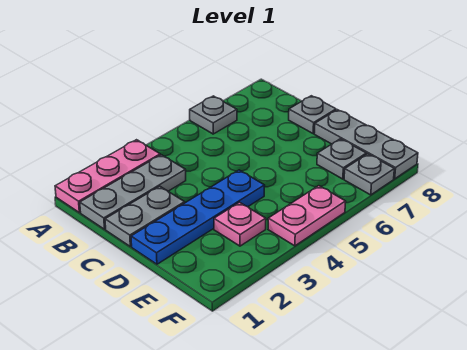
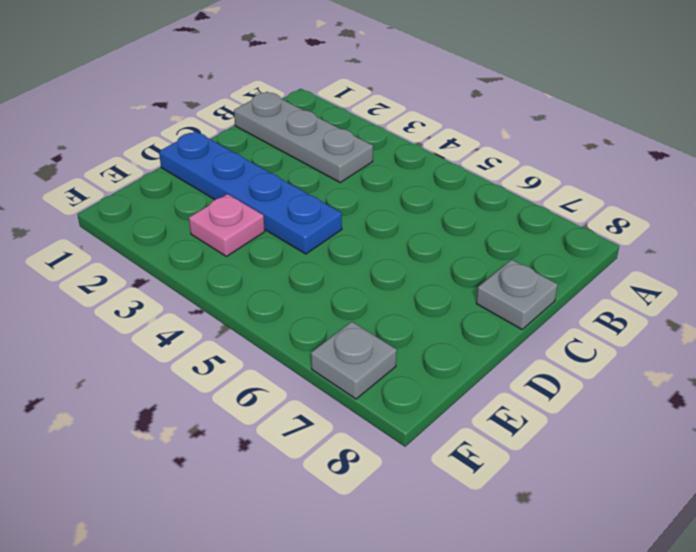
none -> pink 1x3 plate [55,140,160,213]
none -> grey 1x1 plate [190,96,237,134]

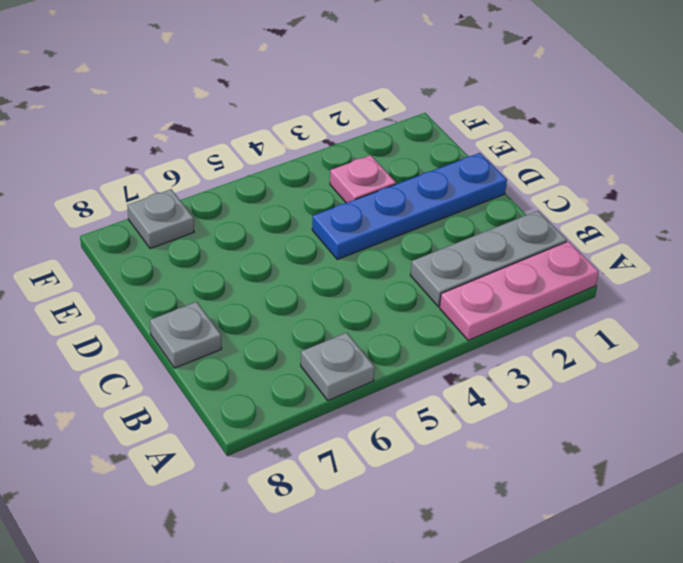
none -> grey 1x2 plate [105,186,185,247]
none -> grey 1x3 plate [314,110,418,179]

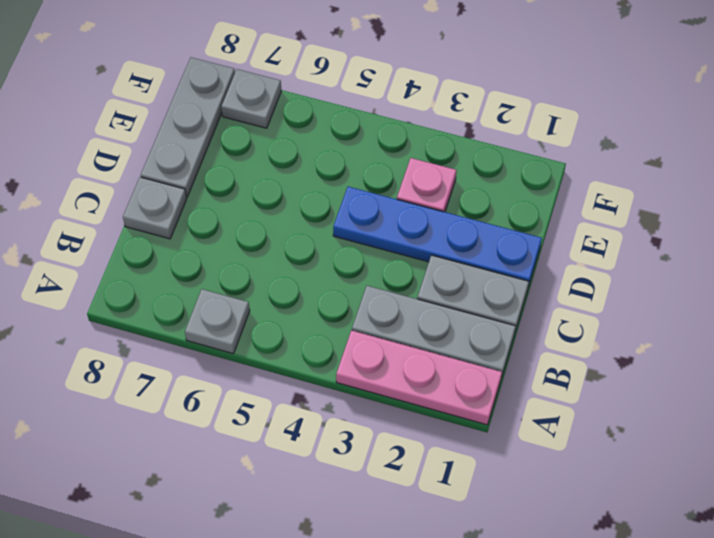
none -> grey 1x1 plate [317,139,366,179]
none -> pink 1x2 plate [268,186,346,246]

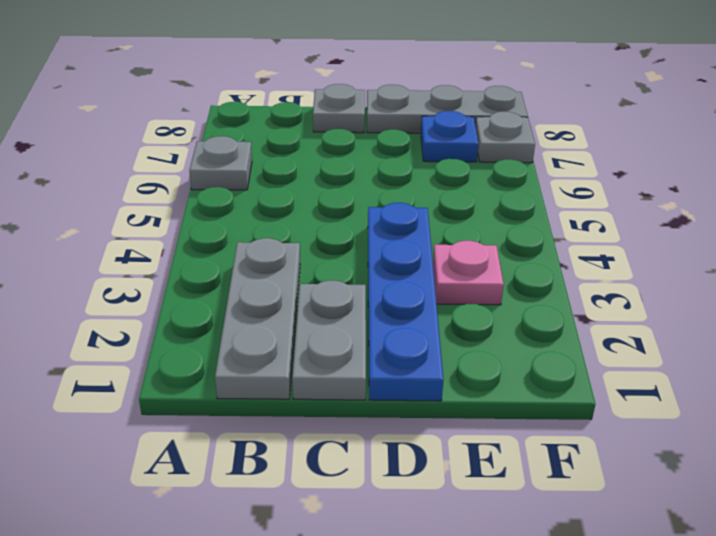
blue 1x1 plate [421,111,478,162] -> grey 1x1 plate [317,139,366,179]
none -> pink 1x3 plate [55,140,160,213]
none -> pink 1x2 plate [268,186,346,246]

